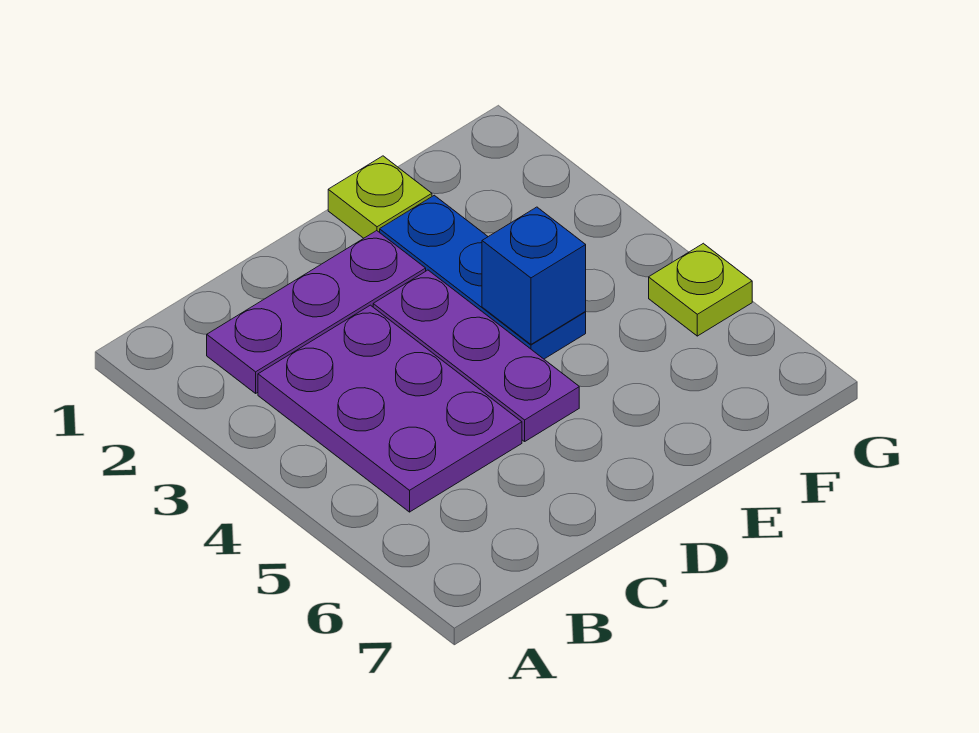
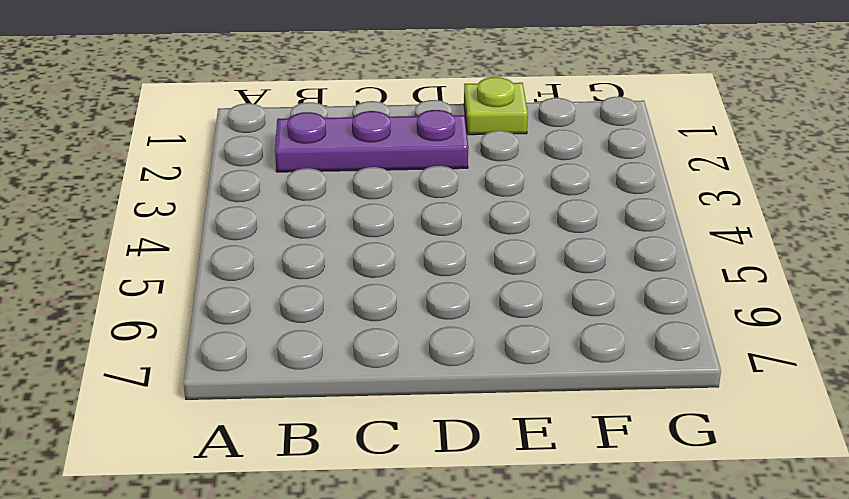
none -> purple 2x3 plate [258,305,522,512]
none -> purple 1x3 plate [373,270,579,441]

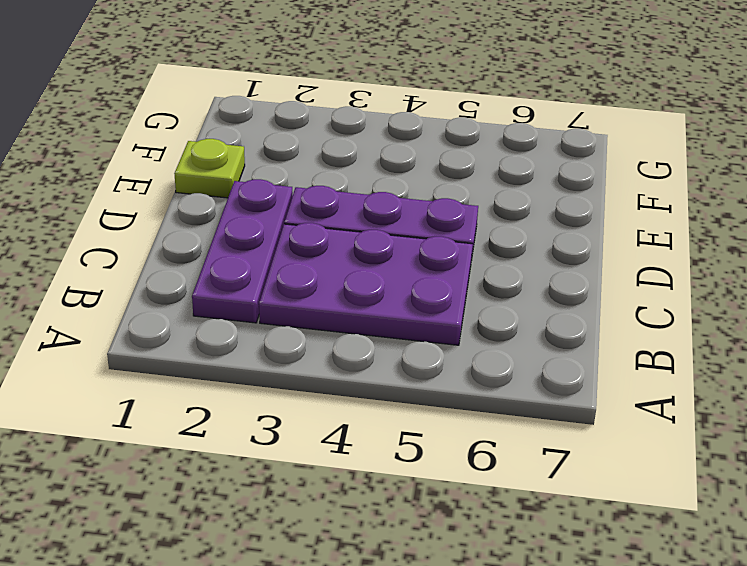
none -> blue 1x3 plate [380,195,586,359]
none -> lime 1x1 plate [649,243,752,336]

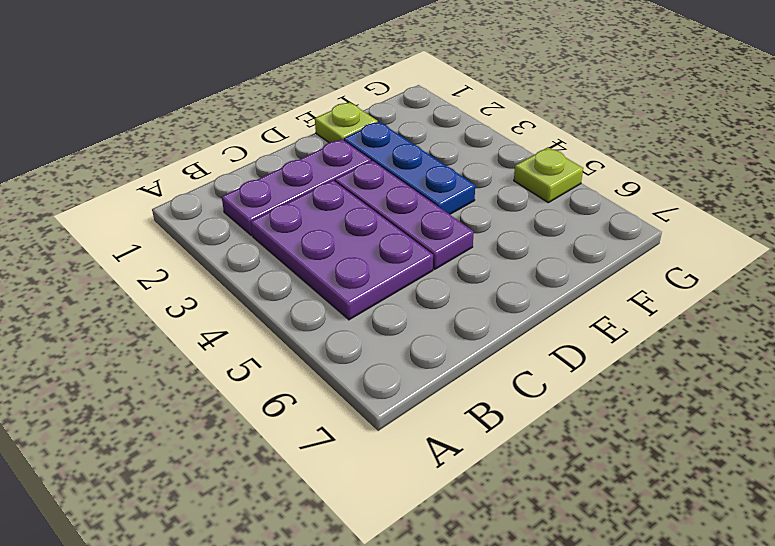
none -> blue 1x1 brick [482,207,586,344]

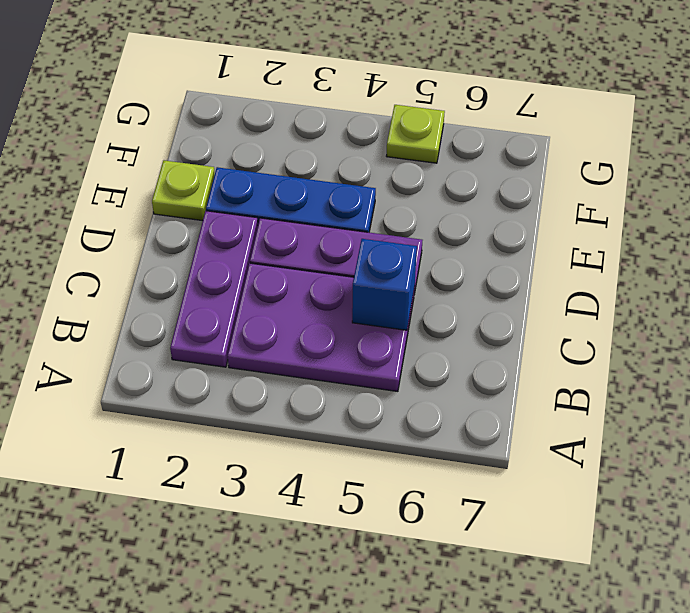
blue 1x1 brick [352,239,417,330] -> blue 1x1 brick moved to [482,207,586,344]

